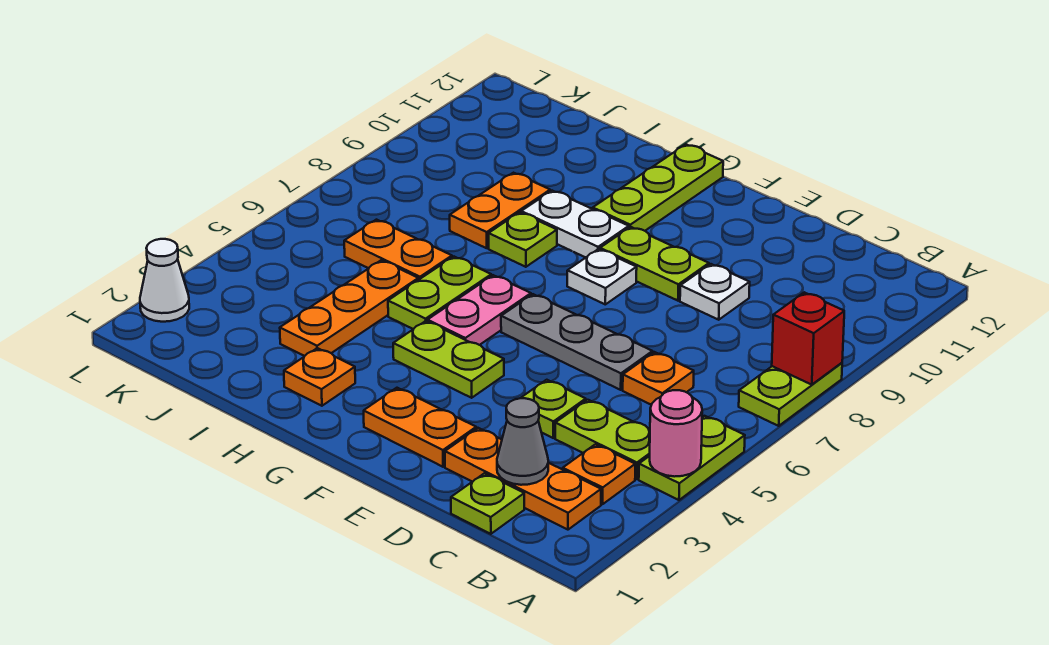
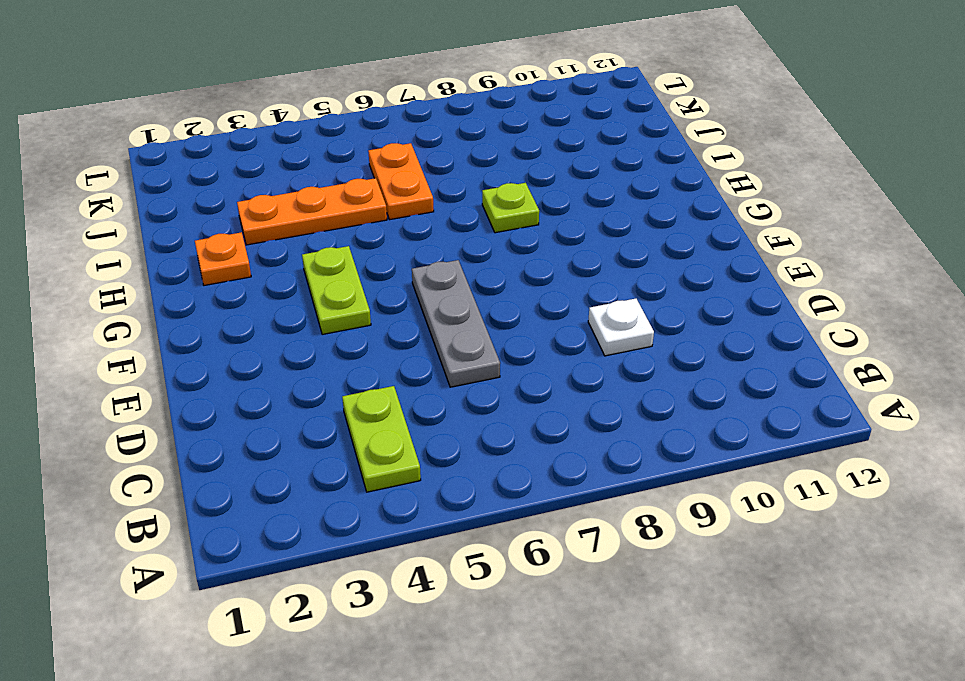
none -> lime 1x2 plate [639,416,745,500]
none -> lime 1x2 plate [739,363,842,426]
none -> orange 1x3 plate [445,428,601,530]

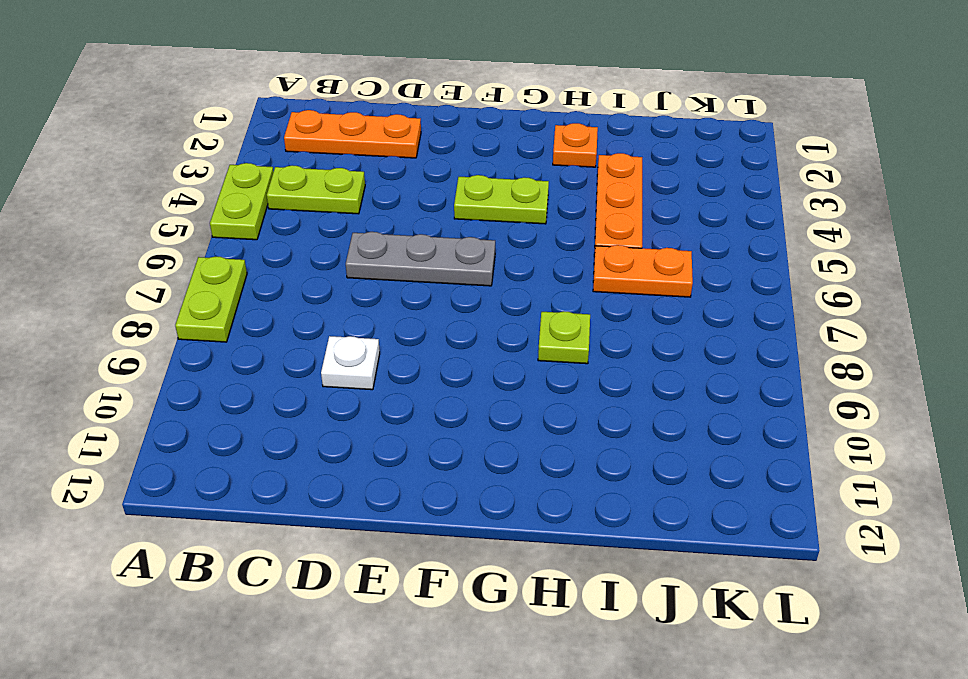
none -> orange 1x1 plate [563,444,635,504]
none -> lime 1x1 plate [451,473,524,534]
none -> orange 1x1 plate [623,352,694,405]

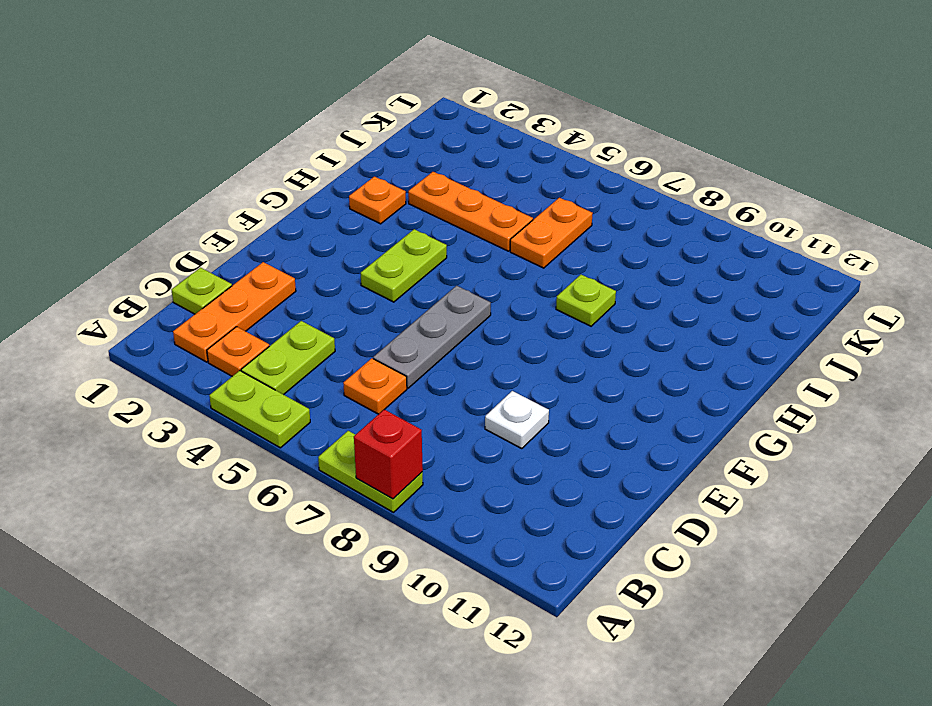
none -> lime 1x1 plate [521,380,586,438]
none -> orange 1x2 plate [364,388,476,467]
none -> lime 1x2 plate [600,227,709,301]

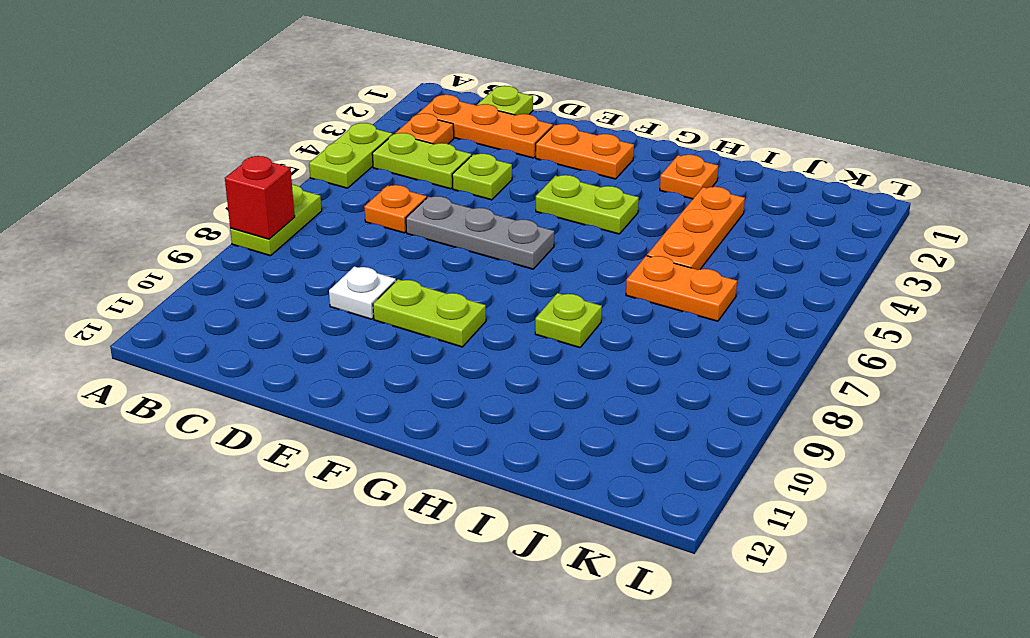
none -> white 1x1 plate [567,249,637,304]
none -> pink 1x2 plate [428,275,531,345]
none -> white 1x2 plate [521,191,629,257]

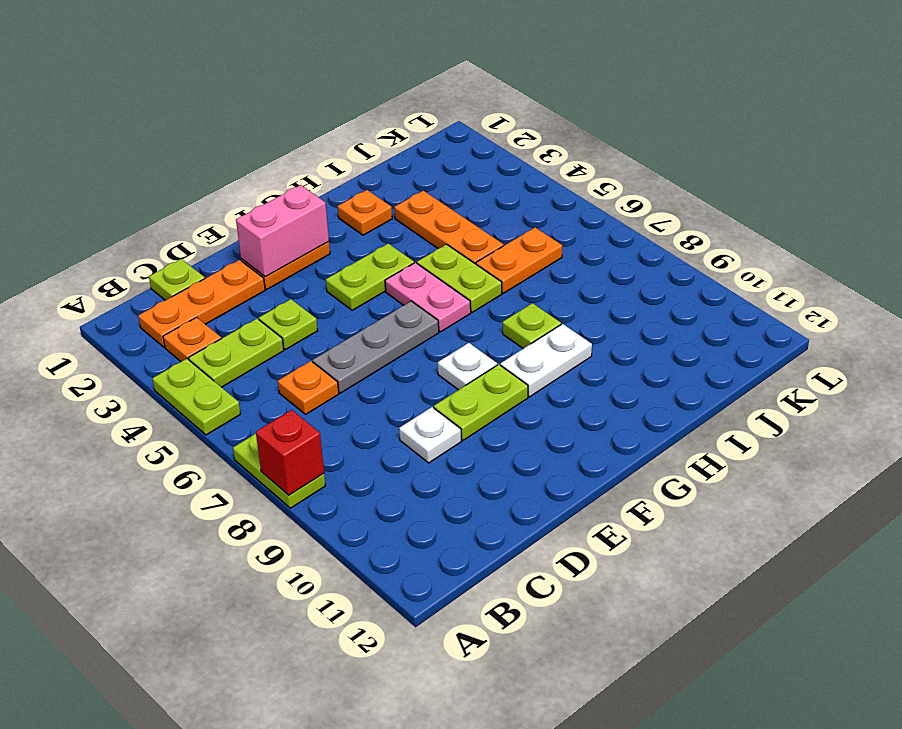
pink 1x2 brick [236,185,329,277] -> none
none -> lime 1x3 plate [593,144,723,231]
none -> orange 1x2 plate [450,173,550,248]
none -> white 1x1 cone [140,239,189,322]

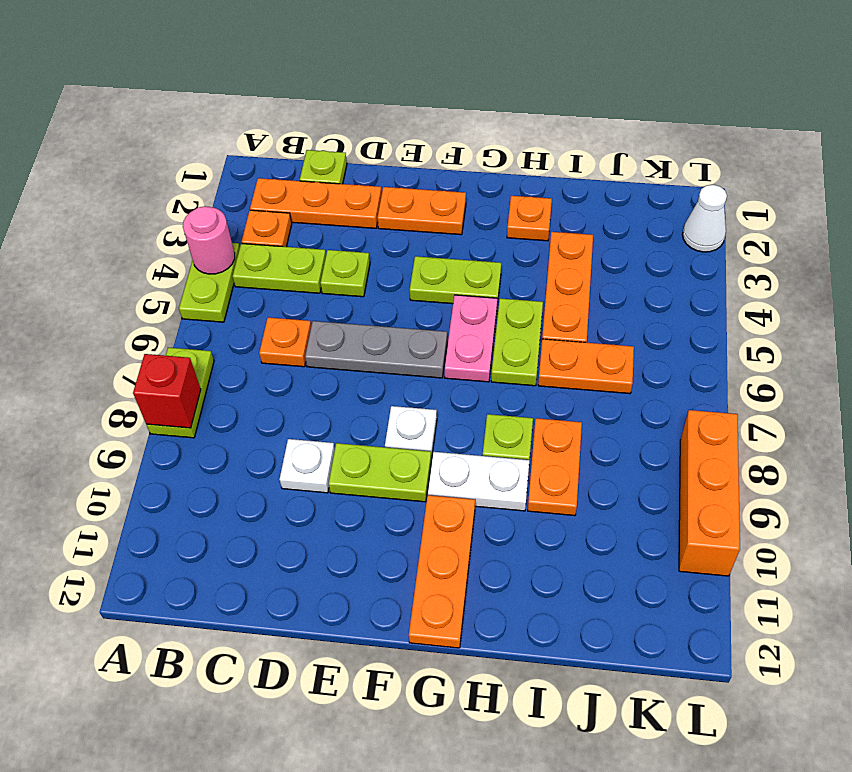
orange 1x3 plate [409,495,475,648] -> lime 1x3 plate [593,144,723,231]
orange 1x3 brick [679,410,740,576] -> none
none -> grey 1x1 cone [497,398,548,485]

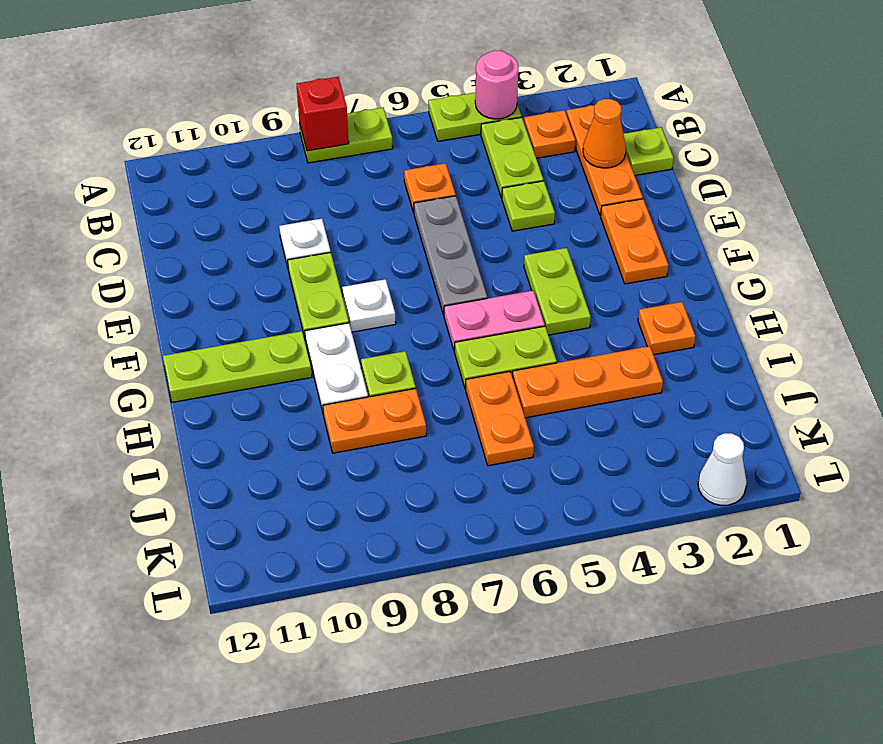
orange 1x1 cone [583,99,626,168] -> grey 1x1 cone [497,398,548,485]

